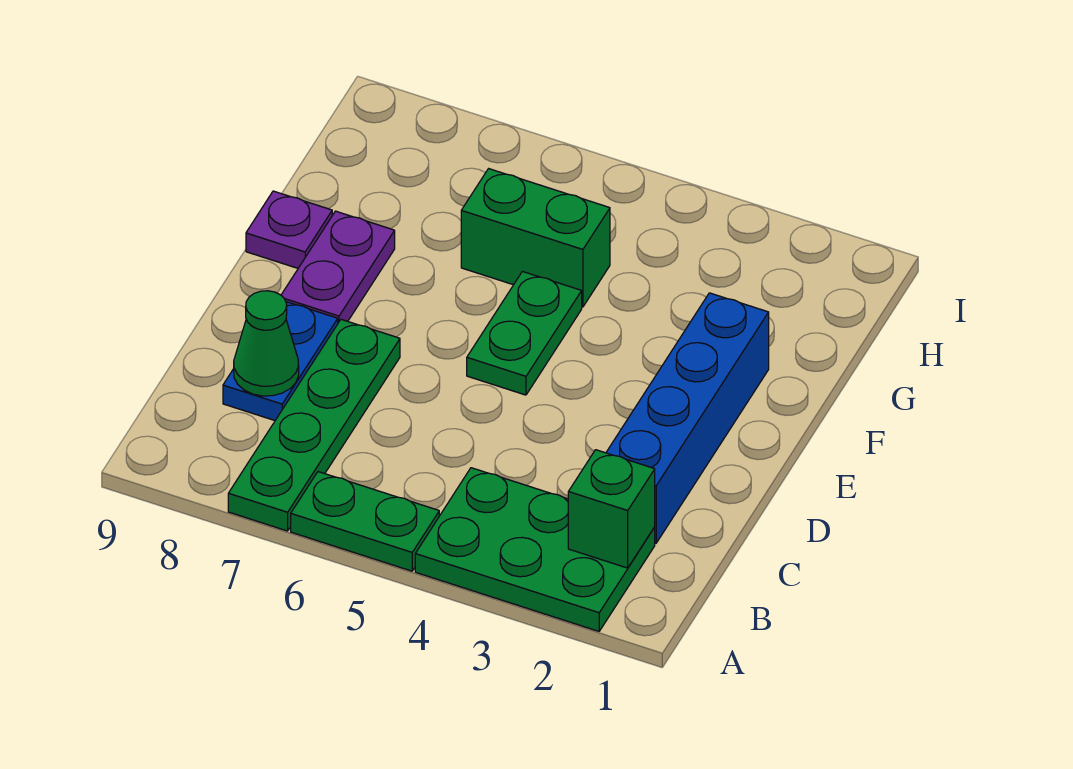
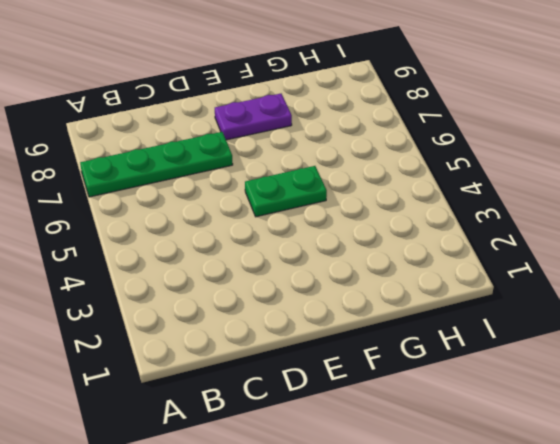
none -> green 2x3 plate [415,468,655,631]
none -> green 1x2 plate [291,472,439,571]

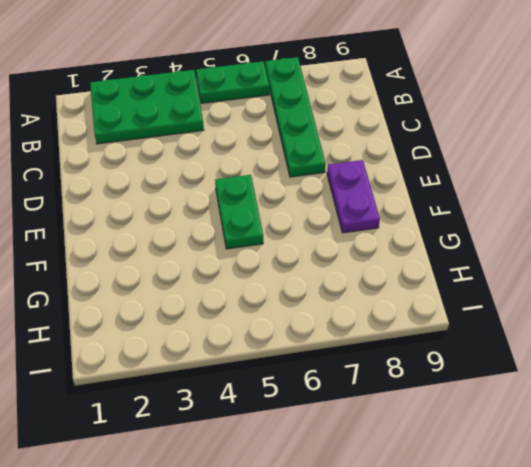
none -> blue 1x4 brick [606,293,769,543]
none -> blue 1x2 plate [223,302,338,421]

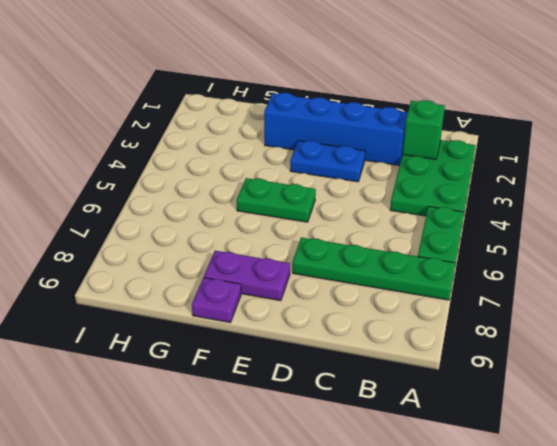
blue 1x2 plate [290,141,365,182] -> blue 1x2 plate moved to [223,302,338,421]
none -> green 1x2 brick [461,169,610,307]
none -> green 1x1 cone [234,291,299,396]

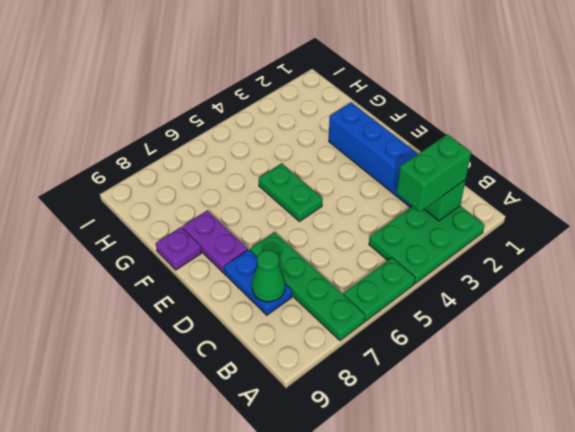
green 1x2 brick [397,134,471,212] -> green 1x2 brick moved to [461,169,610,307]

